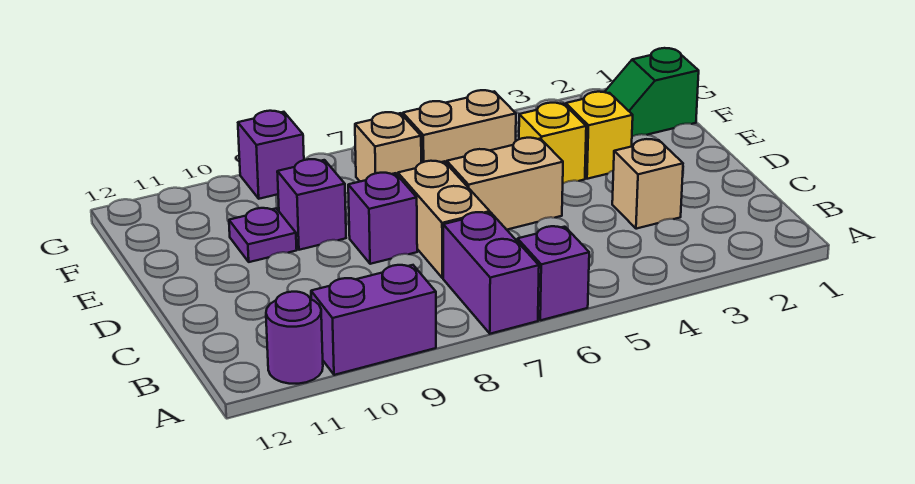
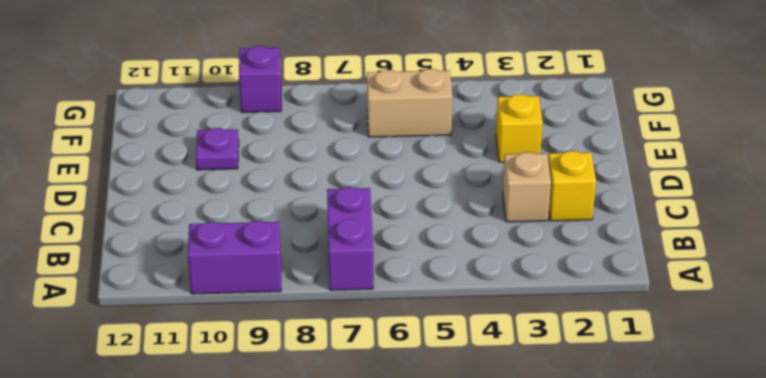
yellow 1x1 brick [548,151,596,221] -> yellow 1x1 brick moved to [519,103,586,183]
none -> purple 1x1 brick [518,226,589,320]
none -> purple 1x1 round brick [266,292,323,384]
none -> tan 1x2 brick [398,161,490,278]

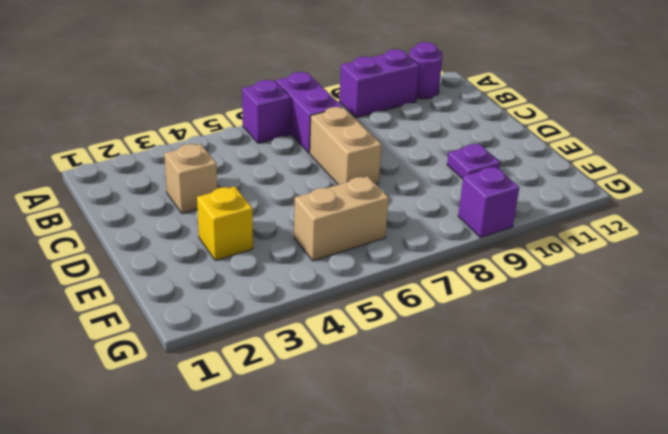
none -> tan 1x2 brick [447,138,563,230]
none -> purple 1x1 brick [348,173,417,264]
none -> yellow 1x1 brick [519,103,586,183]

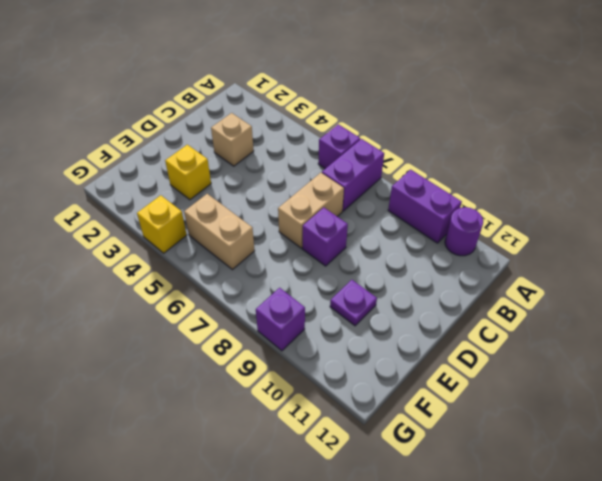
yellow 1x1 brick [137,195,187,253] -> yellow 1x1 brick moved to [519,103,586,183]
none -> tan 1x2 brick [447,138,563,230]
none -> purple 1x1 brick [277,159,346,250]
none -> green 1x2 slope [605,48,699,136]

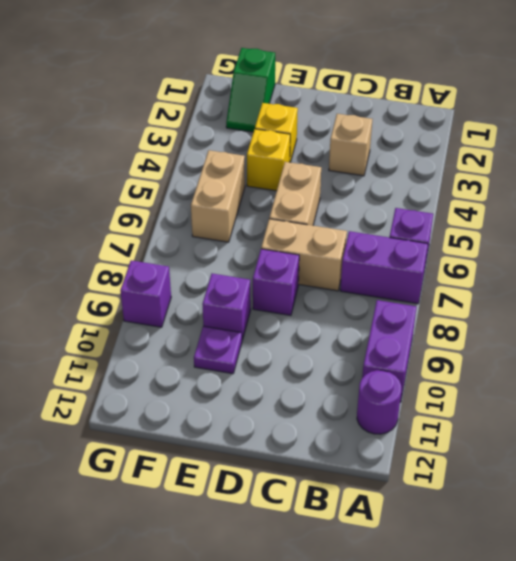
none -> tan 1x1 brick [355,112,421,181]

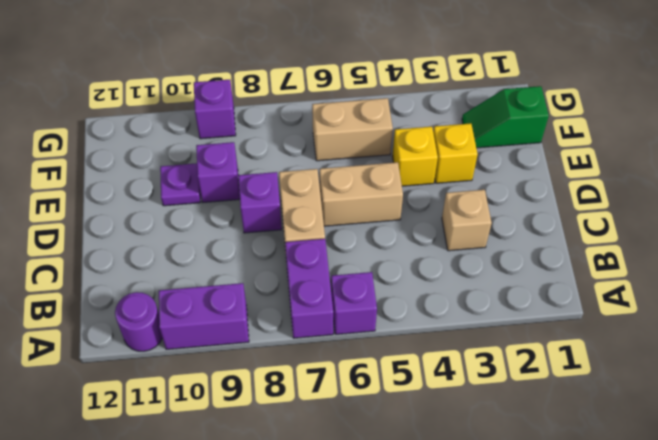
none -> tan 1x1 brick [355,112,421,181]

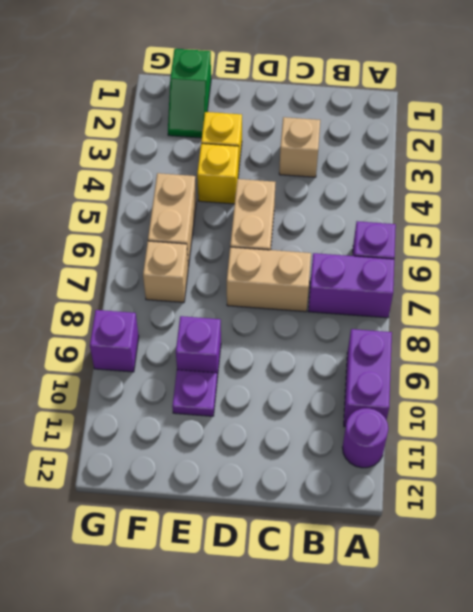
none -> purple 1x1 brick [348,173,417,264]

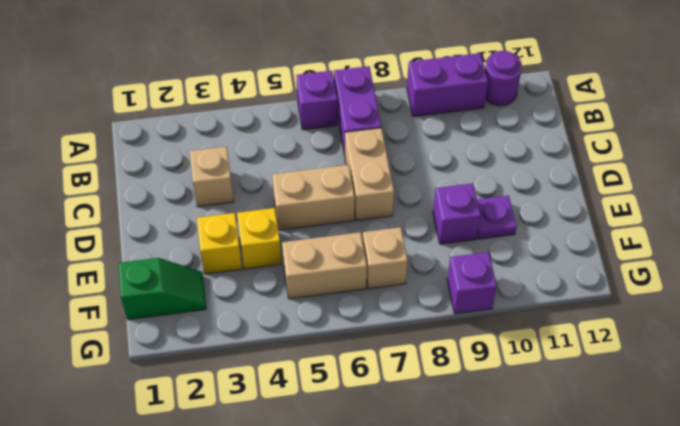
none -> purple 1x1 brick [348,173,417,264]

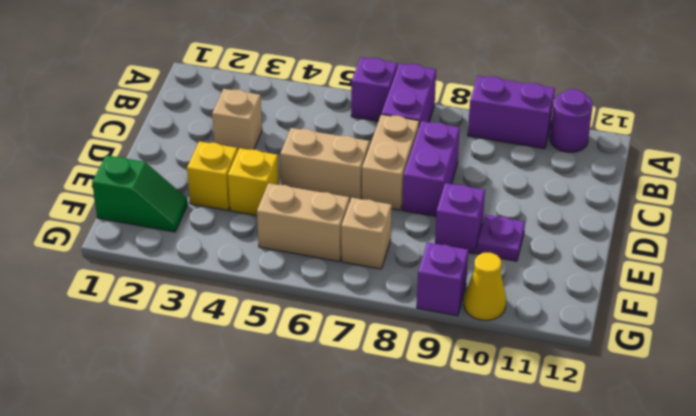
purple 1x2 brick [403,121,460,216] -> purple 1x1 brick [348,173,417,264]
yellow 1x1 cone [464,253,506,320] -> none

